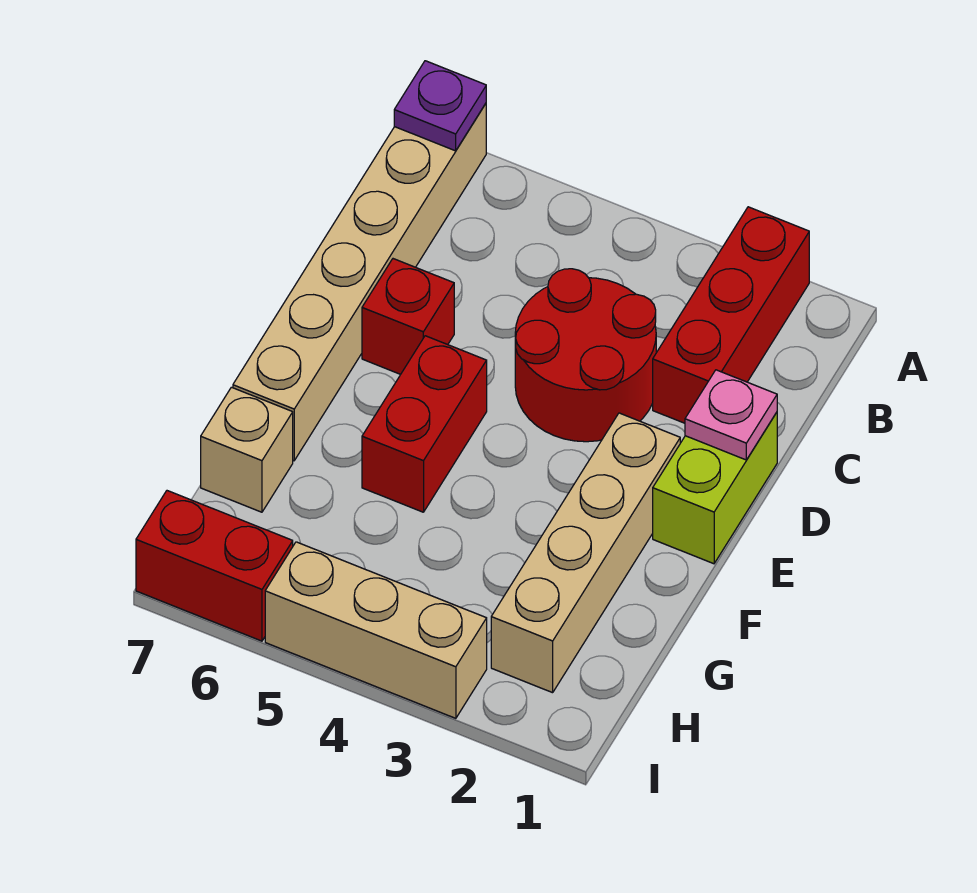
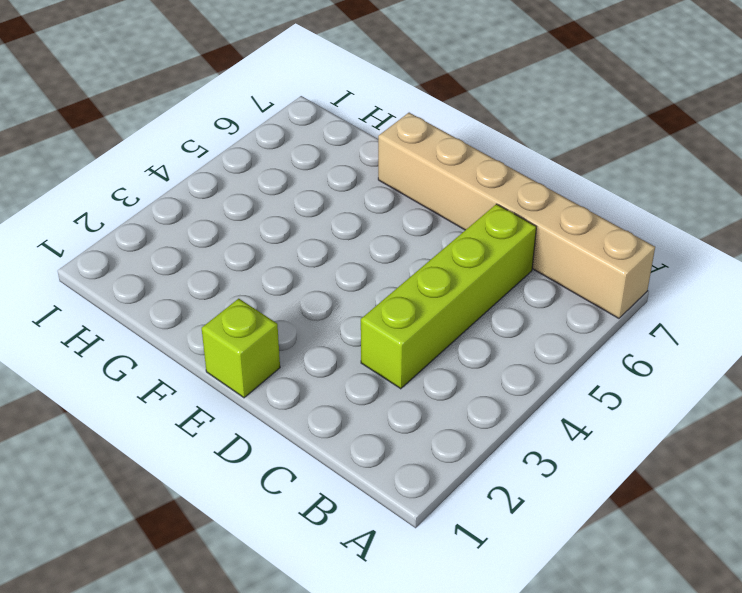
lime 1x4 brick [361,204,536,389] -> red 2x2 round brick [515,269,656,442]
lime 1x1 brick [202,299,280,398] -> lime 1x2 brick [653,412,777,564]
none -> red 1x3 brick [653,207,809,423]
none -> red 1x1 brick [362,259,454,374]
none -> tan 1x4 brick [491,413,680,693]

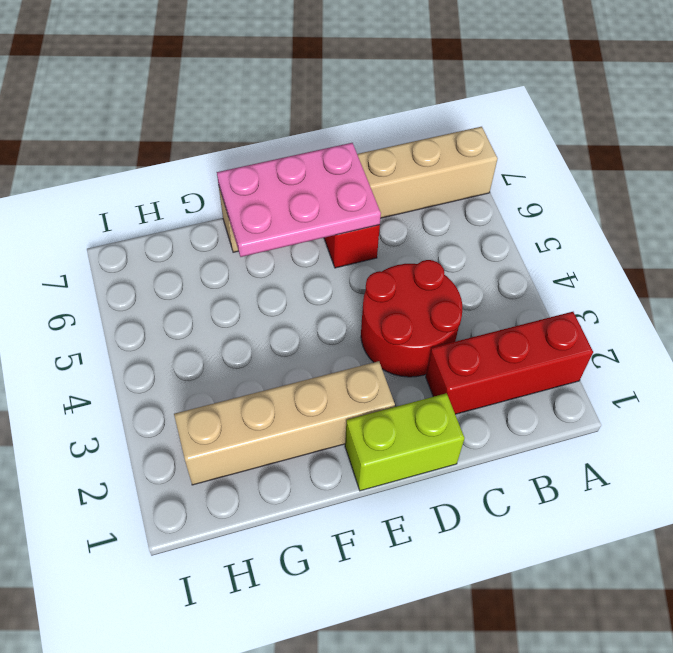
pink 2x3 plate [217,143,381,257] -> none
none -> red 1x2 brick [362,336,487,512]
none -> tan 1x1 brick [201,387,293,512]
none -> tan 1x3 brick [265,542,487,718]

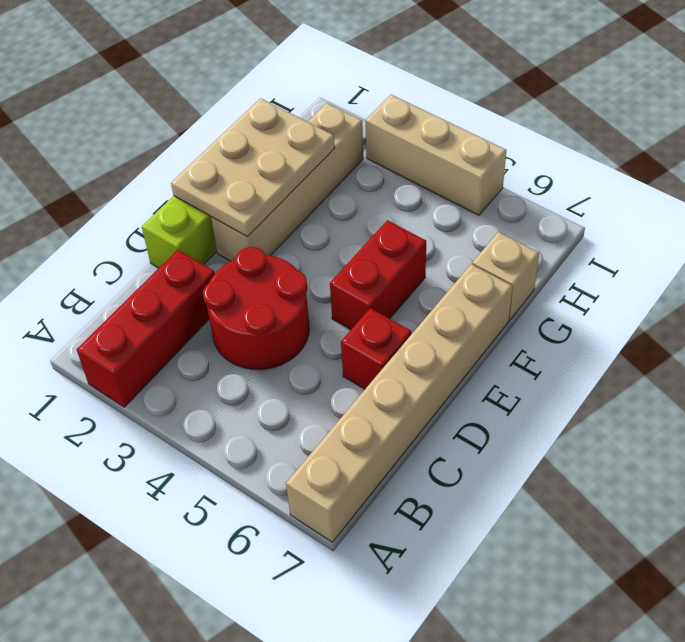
tan 2x3 plate [171,98,335,236] -> none
none -> red 1x2 brick [136,491,293,641]
none -> purple 1x1 plate [394,61,486,151]
none -> pink 1x1 plate [685,370,777,460]

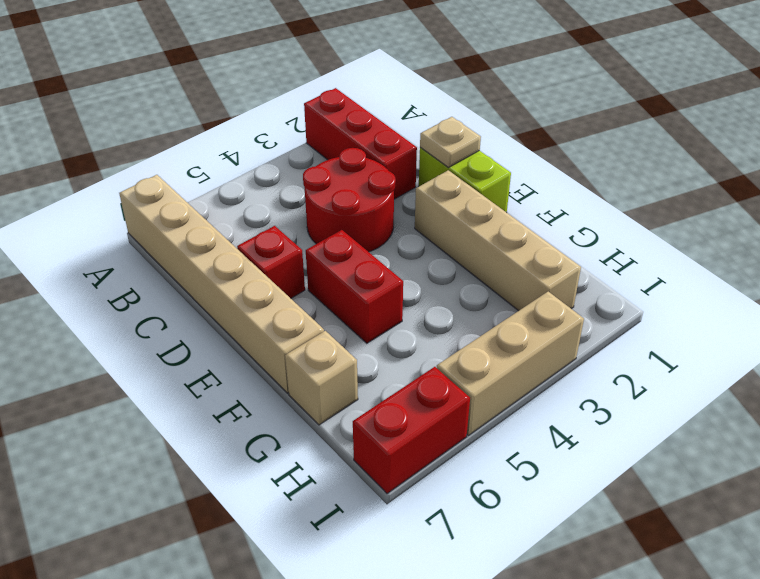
tan 1x1 plate [420,117,481,168] -> pink 1x1 plate [685,370,777,460]
none -> purple 1x1 plate [394,61,486,151]

